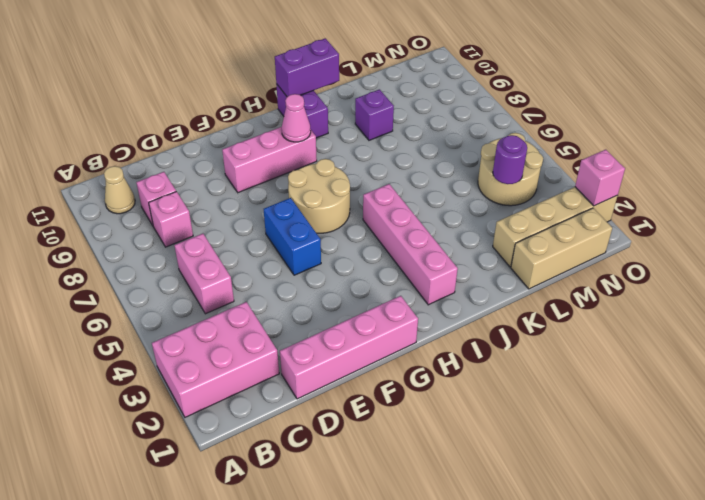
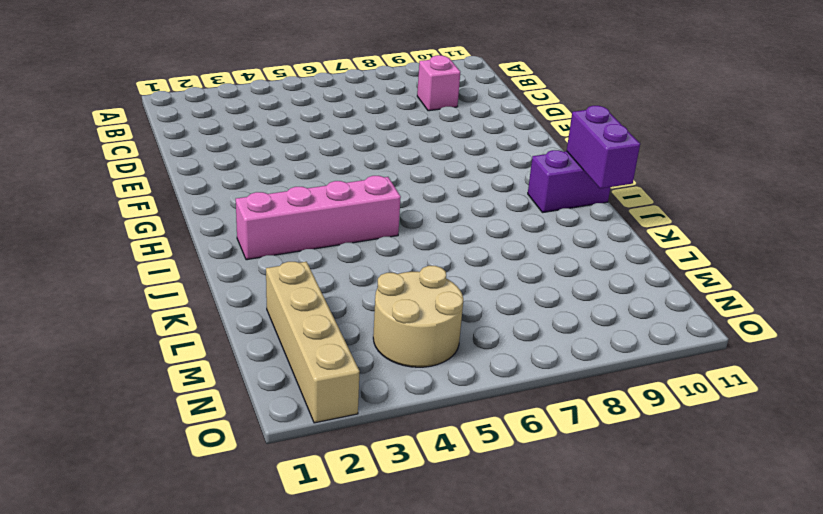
none -> pink 2x3 brick [152,302,279,417]
none -> tan 1x1 cone [104,166,135,214]
none -> pink 1x2 brick [174,234,234,314]

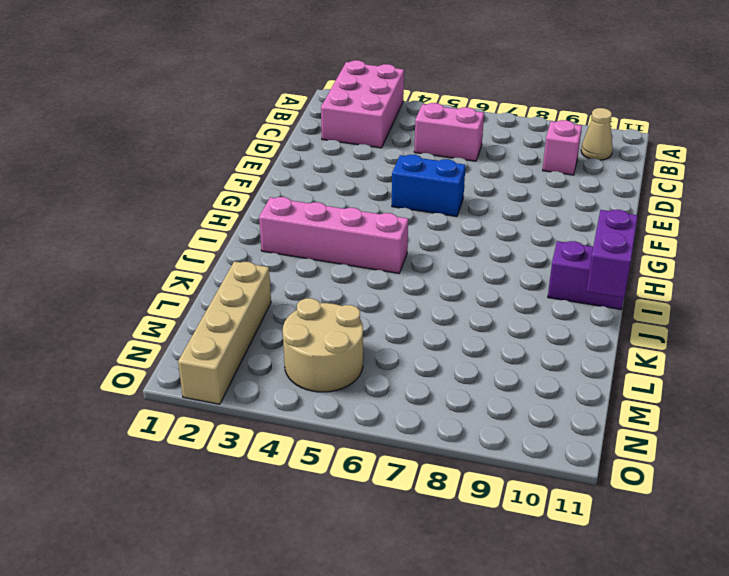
none -> pink 1x1 brick [149,192,193,247]
none -> pink 1x4 brick [280,296,418,399]
none -> pink 1x3 brick [222,127,317,193]

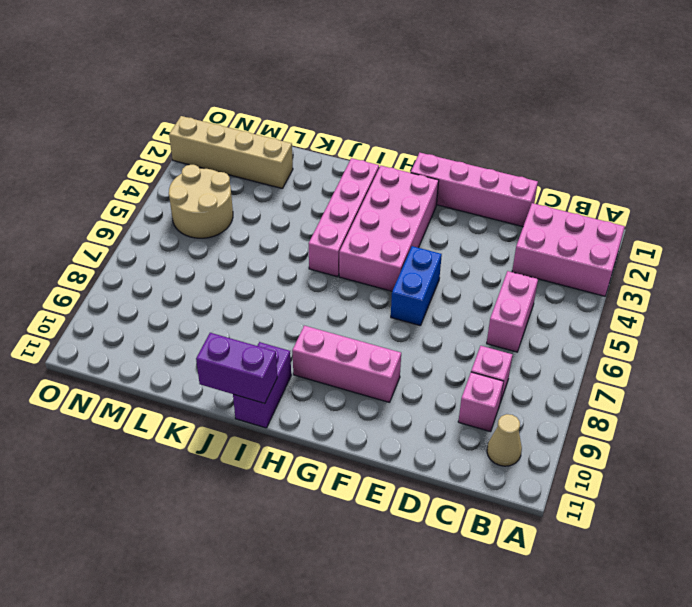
pink 2x4 brick [339,166,439,291] -> none
none -> tan 2x2 round brick [288,159,350,233]
none -> purple 1x1 brick [355,89,394,140]
none -> tan 1x3 brick [511,208,612,289]

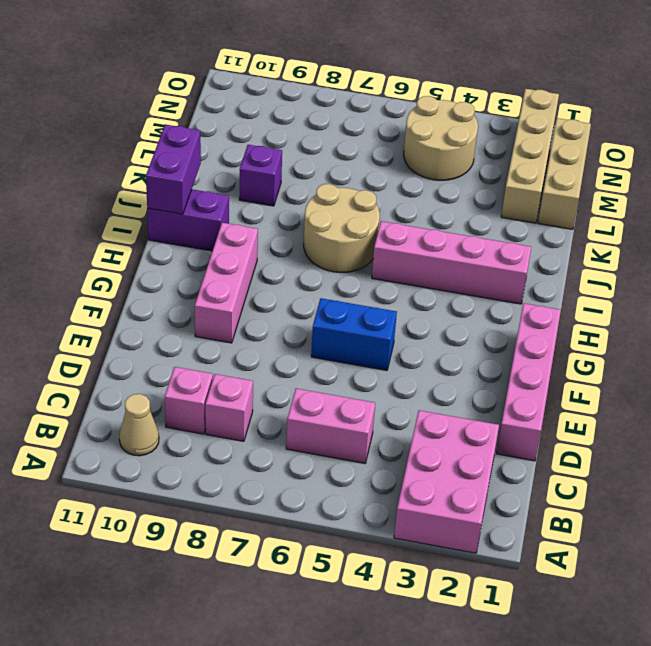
tan 2x2 round brick [304,184,380,272] -> tan 2x2 round brick moved to [288,159,350,233]
none -> pink 1x1 cone [282,94,311,142]
none -> purple 1x1 round brick [493,135,527,184]
none -> pink 1x1 brick [575,150,625,206]

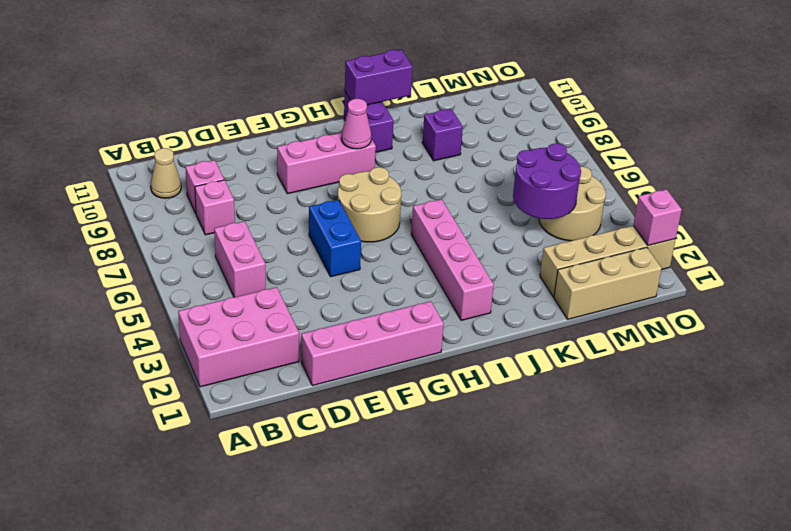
purple 2x2 round brick [513,143,581,219] -> purple 1x1 round brick [493,135,527,184]

